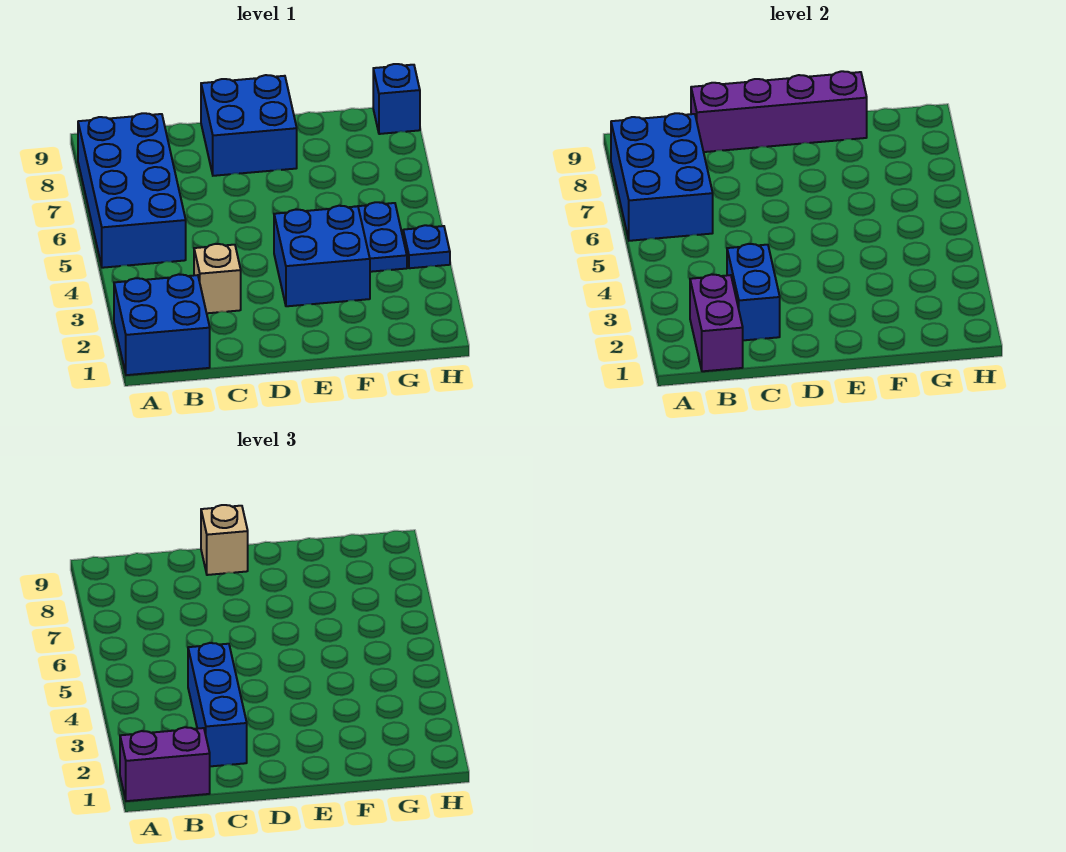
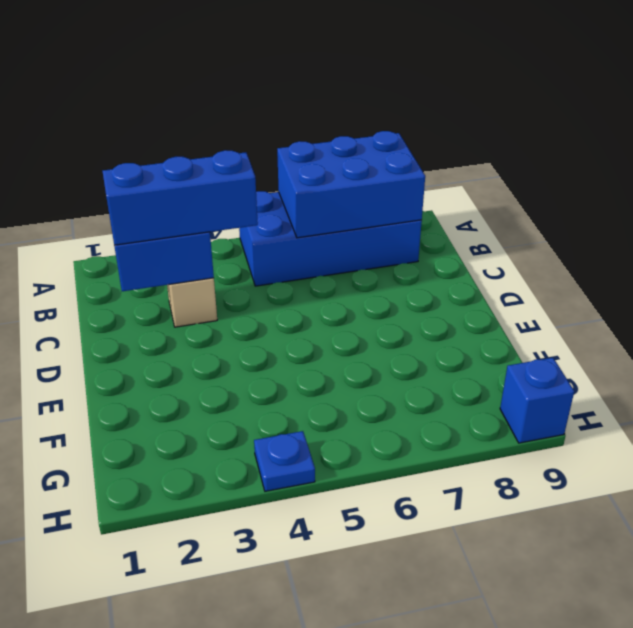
none -> blue 2x2 brick [114,274,210,375]
none -> blue 2x2 brick [201,75,297,176]
none -> blue 2x2 brick [274,206,370,306]

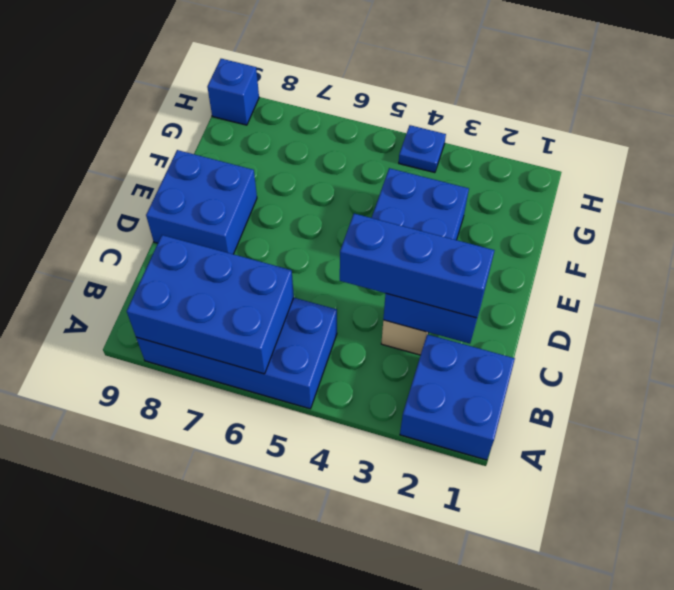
none -> blue 1x2 plate [355,202,407,272]
none -> purple 1x2 brick [690,274,743,371]
none -> purple 1x4 brick [691,71,867,152]

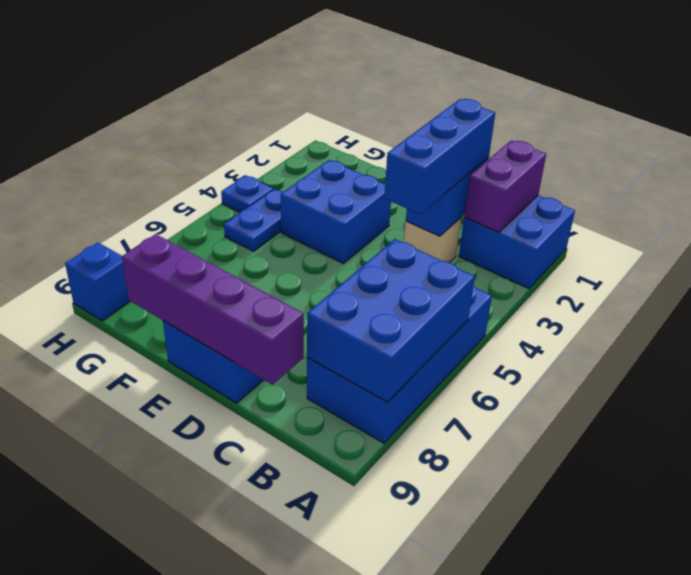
none -> purple 1x2 brick [120,727,210,801]
none -> tan 1x1 brick [201,505,248,575]

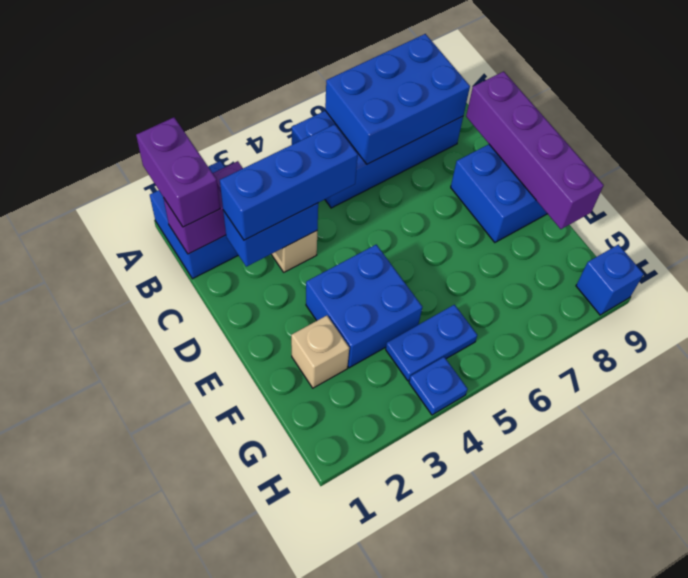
tan 1x1 brick [291,316,349,388] -> tan 1x1 brick moved to [201,505,248,575]

